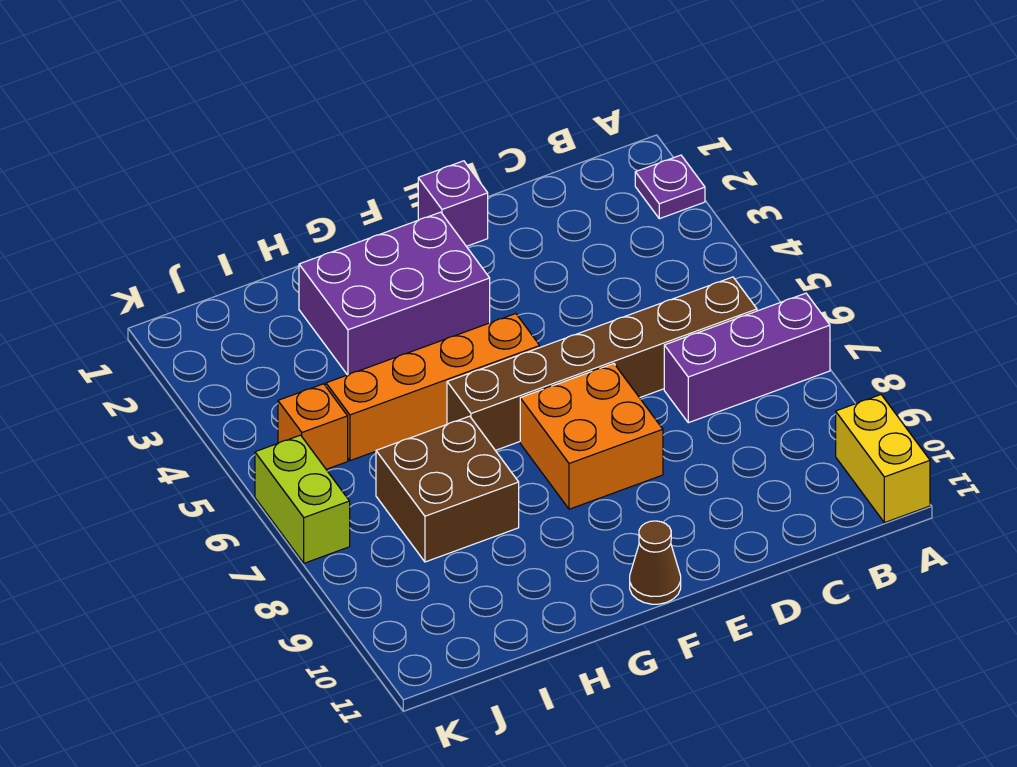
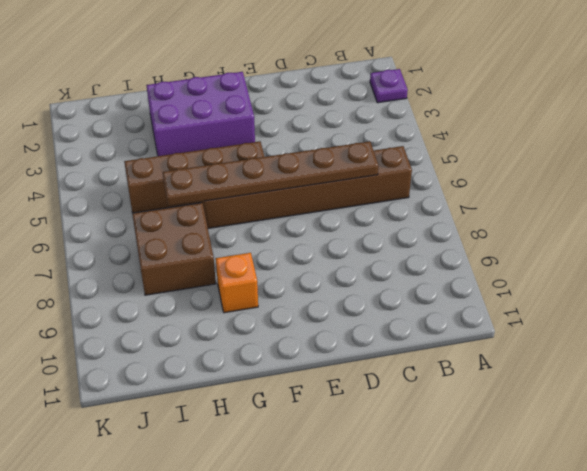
brown 1x6 plate [163,141,378,206] -> none
brown 1x4 brick [124,141,264,213] -> orange 1x4 brick [326,314,540,461]
orange 1x1 brick [216,253,258,313] -> orange 1x1 brick moved to [278,384,348,469]
none -> purple 1x3 brick [664,293,830,423]
none -> yellow 1x2 brick [836,395,930,523]
none -> purple 1x1 brick [418,161,488,246]

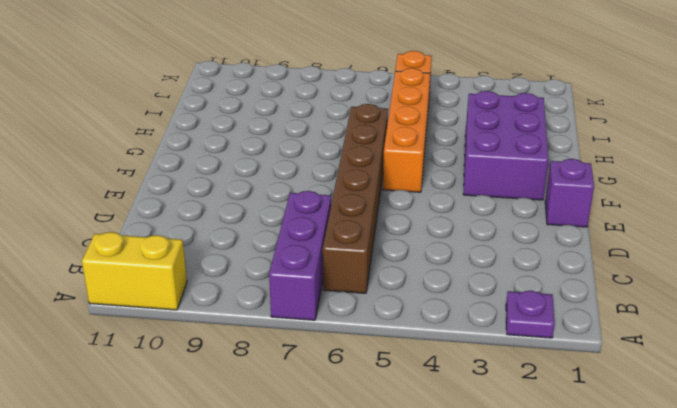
none -> orange 2x2 brick [520,364,663,509]
none -> brown 1x1 cone [630,521,681,604]
none -> brown 2x2 brick [376,416,519,562]

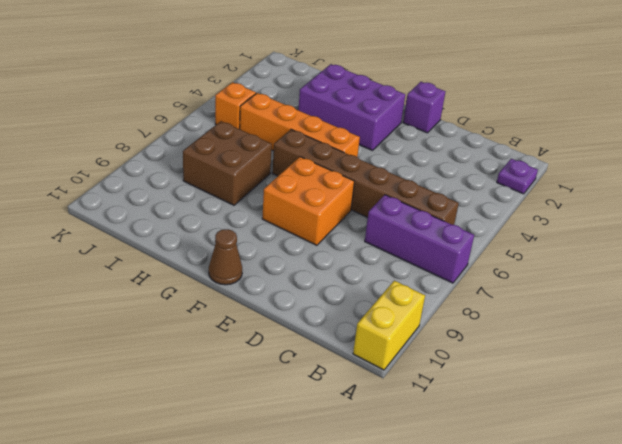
none -> lime 1x2 brick [255,435,350,563]

